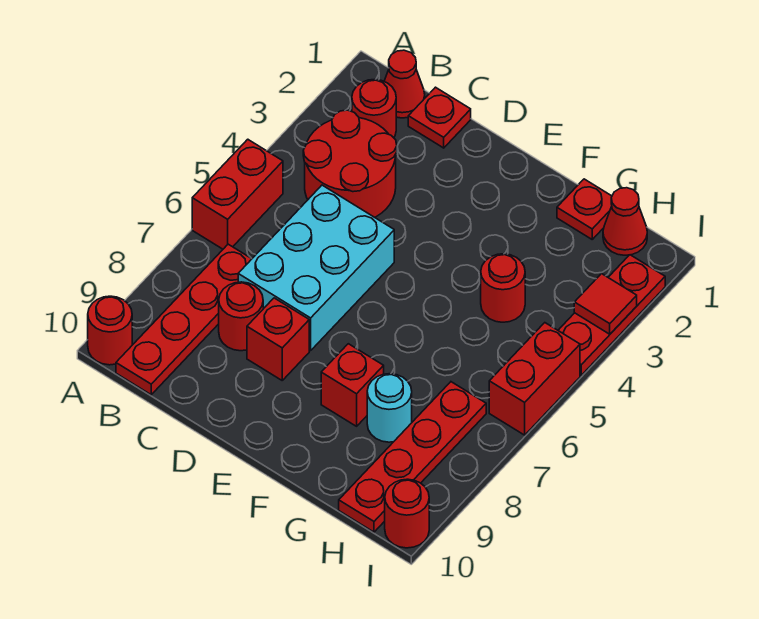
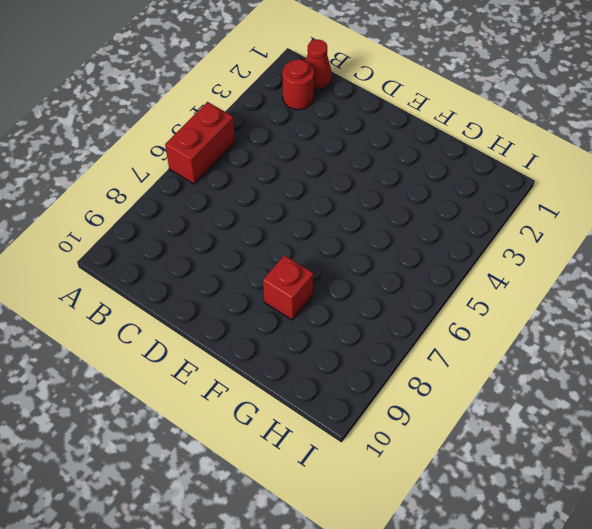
none -> red 1x1 round brick [88,296,132,365]
none -> red 2x2 round brick [303,110,397,217]
none -> red 1x4 plate [116,244,252,395]

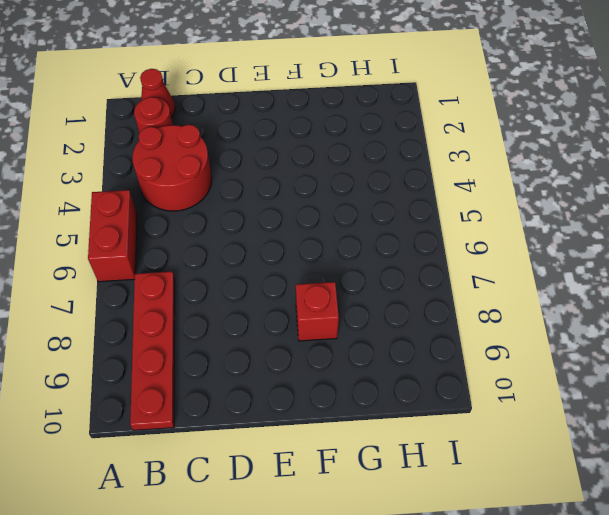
none -> red 1x1 round brick [88,296,132,365]
none -> red 1x1 plate [408,87,471,148]
none -> cyan 2x3 brick [238,185,394,351]

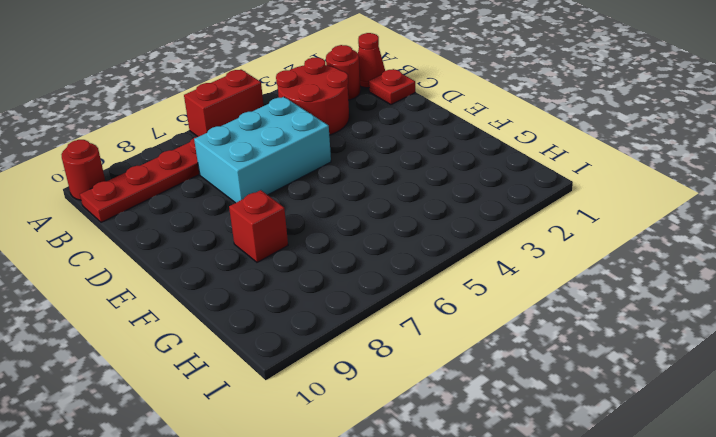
none -> red 1x1 round brick [219,282,263,351]
none -> red 1x1 brick [247,298,309,380]
none -> red 1x1 plate [557,179,612,239]

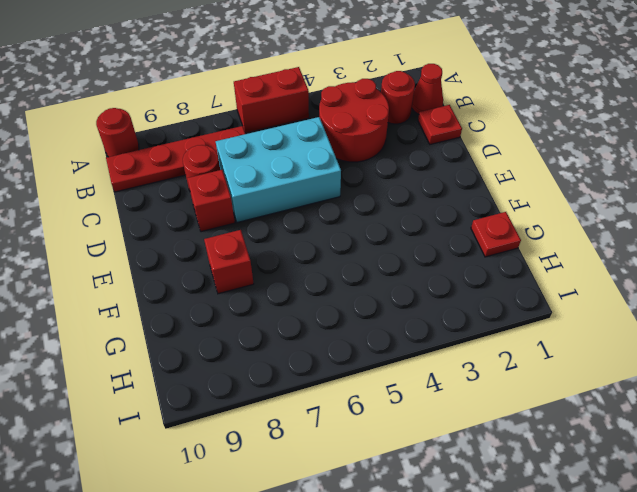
none -> red 1x1 round brick [481,254,525,322]
none -> cyan 1x1 round brick [367,374,412,442]
none -> red 1x1 cone [603,188,647,255]

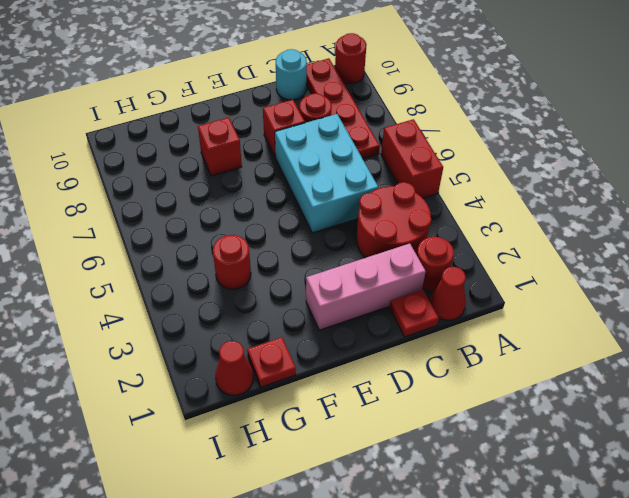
pink 1x3 brick [306,244,426,330] -> none
cyan 1x1 round brick [276,49,307,100] -> cyan 1x1 round brick moved to [367,374,412,442]
none -> red 1x4 plate [339,382,486,532]
none -> red 1x3 plate [558,255,665,375]
none -> red 1x2 brick [489,323,580,435]

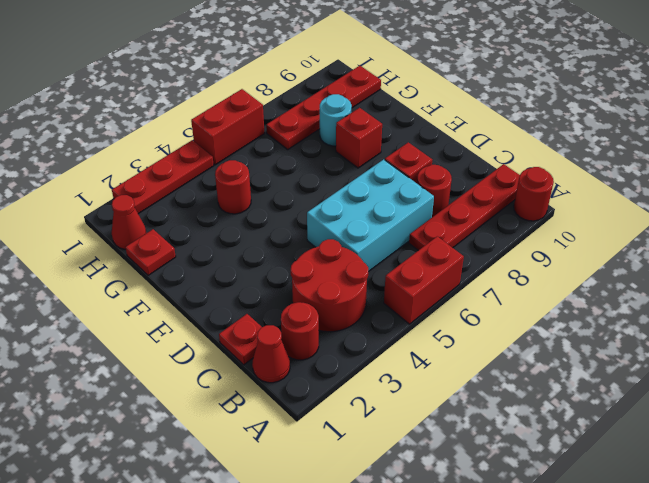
none -> red 1x1 round brick [385,479,429,548]
none -> red 1x1 tile [574,274,637,334]

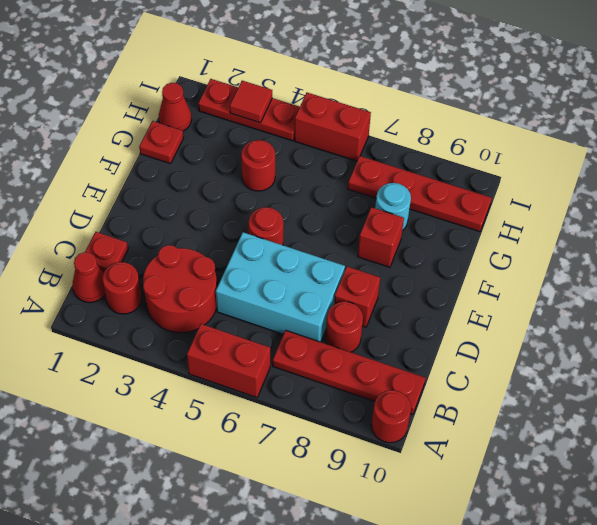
red 1x1 round brick [249,207,283,245] -> red 1x1 round brick moved to [385,479,429,548]

